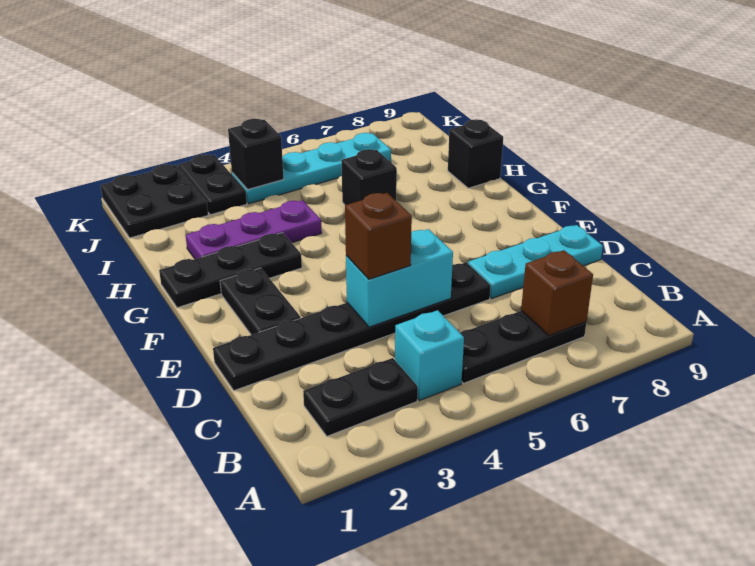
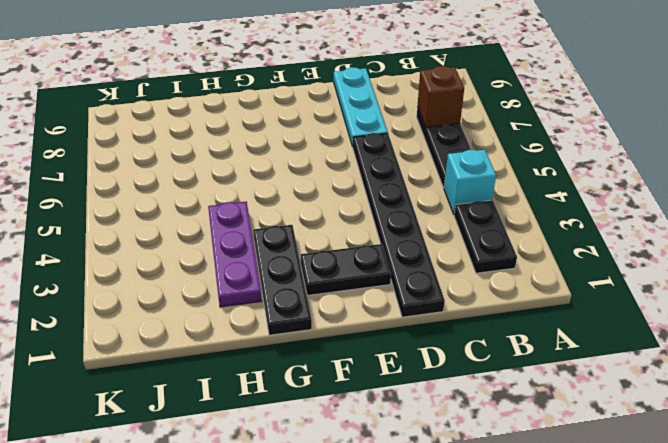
none -> black 1x1 brick [341,149,397,205]
none -> black 1x1 brick [448,119,503,188]
none -> black 2x2 plate [100,164,208,238]

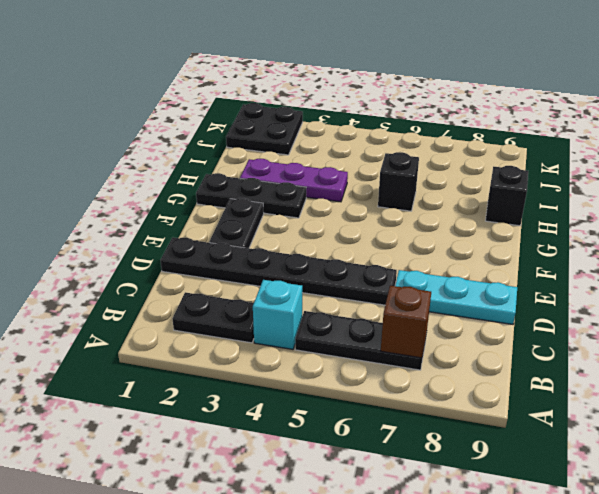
none -> black 1x2 plate [179,154,247,215]
none -> cyan 1x4 plate [232,133,391,204]
none -> cyan 1x2 brick [346,229,453,327]

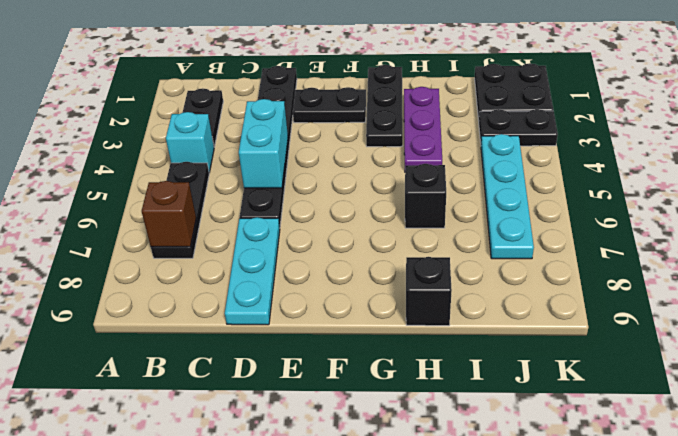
none -> black 1x1 brick [228,119,284,190]
none -> brown 1x1 brick [345,193,412,279]

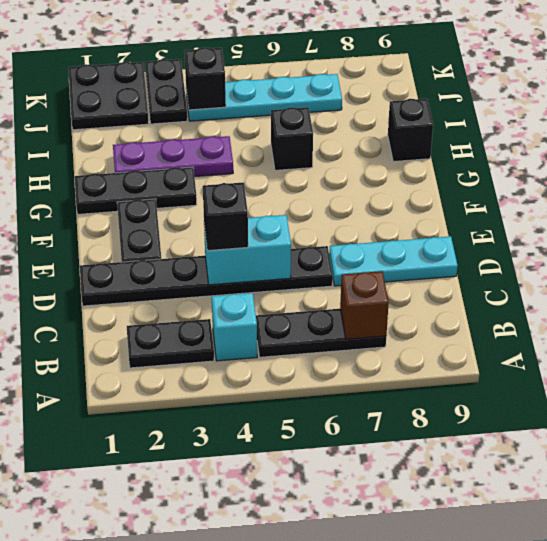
black 1x1 brick [203,183,248,251] -> brown 1x1 brick [345,193,412,279]

